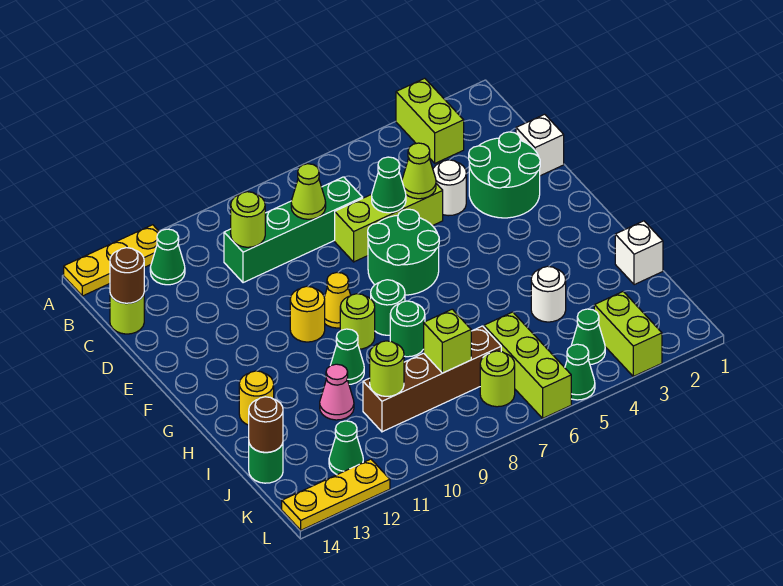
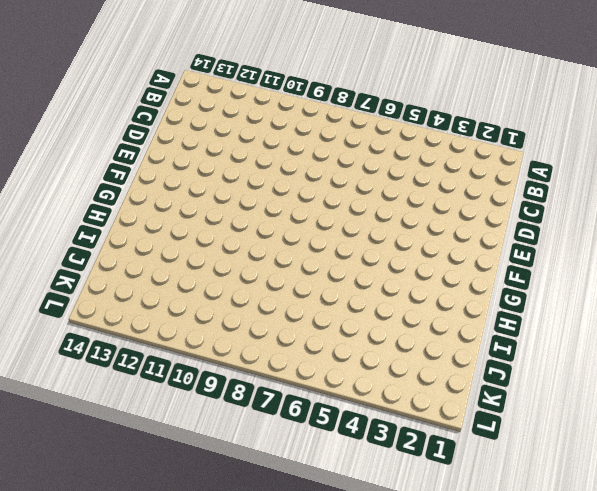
none -> lime 1x2 brick [396,78,464,163]
none -> yellow 1x3 plate [64,225,159,296]
none -> green 1x1 cone [150,229,185,285]
none -> green 1x4 brick [224,177,363,283]

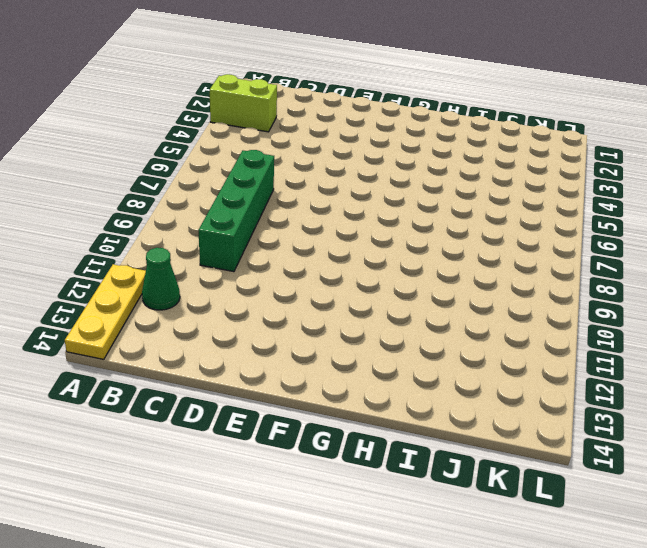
none -> lime 1x1 round brick [110,294,144,334]
none -> white 1x1 brick [516,114,564,176]
none -> green 2x2 round brick [469,132,540,218]
none -> white 1x1 round brick [433,160,466,216]

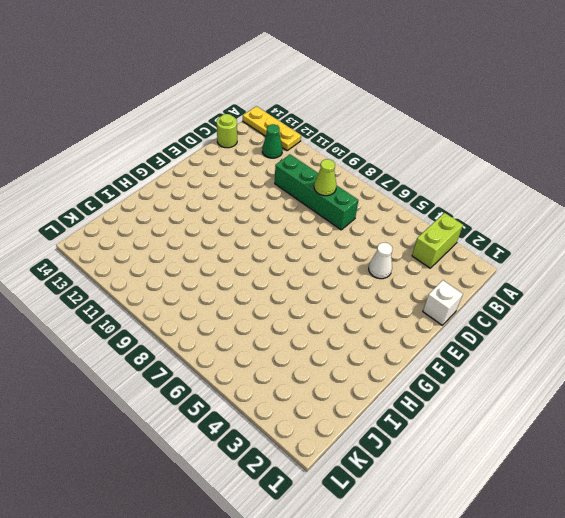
white 1x1 cone [369,243,392,279] -> white 1x1 round brick [433,160,466,216]
none -> green 2x2 round brick [469,132,540,218]
none -> lime 1x3 brick [335,184,443,262]
none -> green 2x2 round brick [368,209,439,295]
none -> yellow 1x1 cone [324,272,351,328]

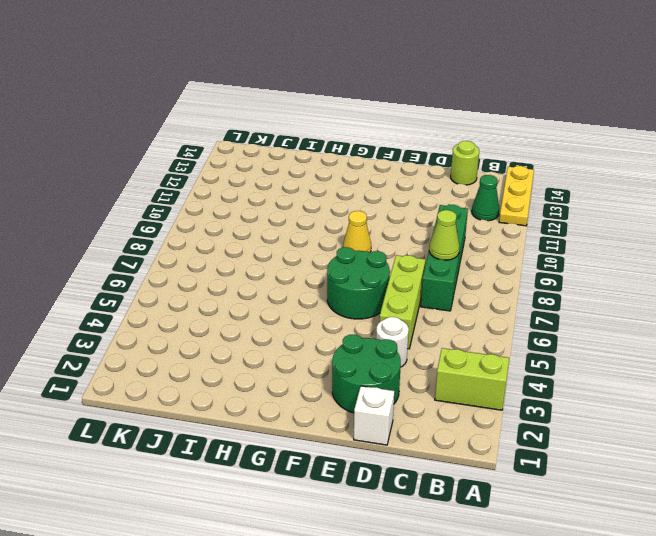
none -> yellow 1x1 round brick [290,286,325,342]
none -> green 1x1 round brick [371,280,405,335]
none -> lime 1x1 round brick [340,294,375,349]
none -> green 1x1 round brick [390,301,425,357]

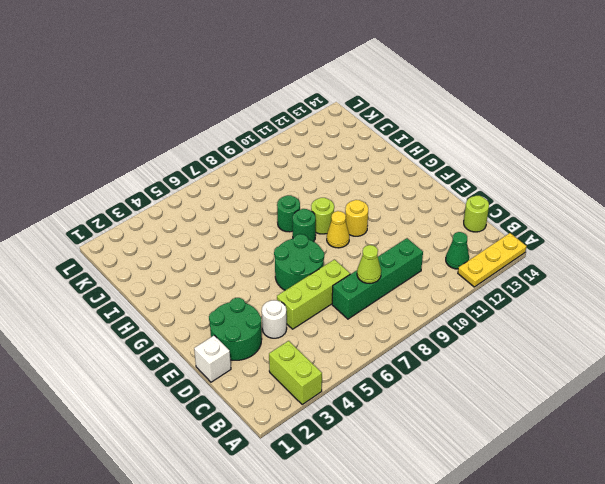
none -> green 1x1 cone [330,329,364,384]
none -> yellow 1x1 round brick [239,371,274,425]
none -> white 1x1 brick [615,221,663,285]
none -> white 1x1 round brick [531,266,566,322]

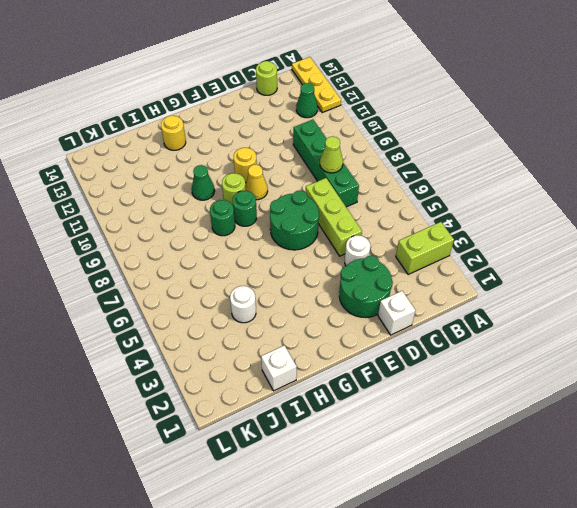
none -> pink 1x1 cone [320,364,354,420]
none -> lime 1x3 brick [484,312,571,418]
none -> brown 1x4 brick [363,326,501,432]
none -> green 1x1 round brick [249,443,283,483]

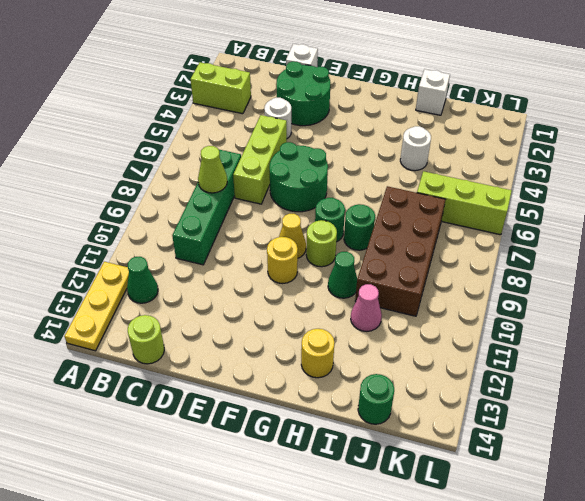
brown 2x4 brick [355,186,446,316] -> brown 1x4 brick [363,326,501,432]
none -> lime 1x2 brick [594,292,662,376]
none -> green 1x1 cone [571,309,605,364]
none -> lime 1x1 round brick [480,351,515,407]
none -> green 1x1 cone [329,421,363,475]

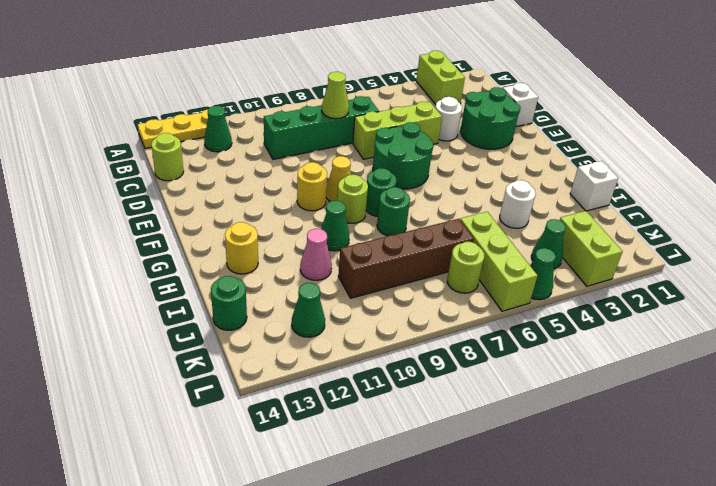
none -> yellow 1x3 plate [282,459,390,530]
none -> lime 1x1 round brick [231,192,265,247]
none -> brown 1x1 round brick [110,248,144,303]
none -> lime 1x1 cone [402,143,436,199]

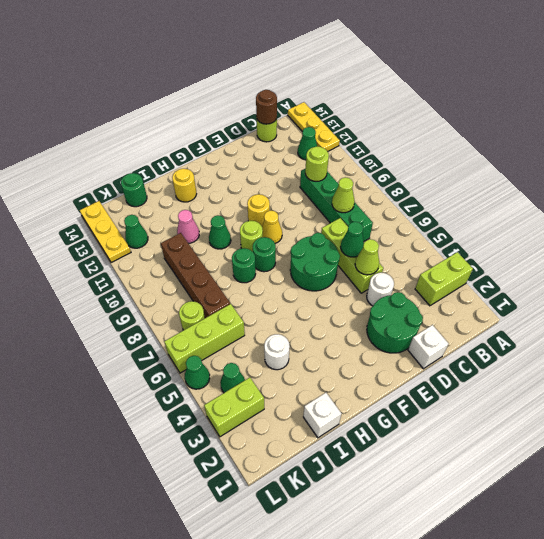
none -> lime 1x1 brick [424,309,471,373]
none -> lime 1x1 round brick [370,341,404,396]
none -> brown 1x1 round brick [249,397,283,452]

